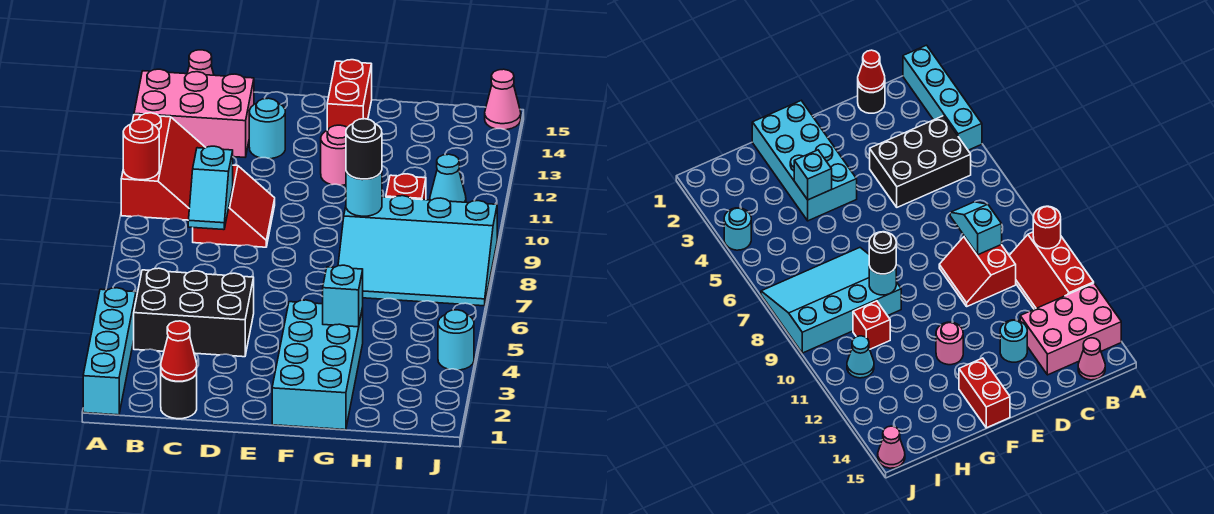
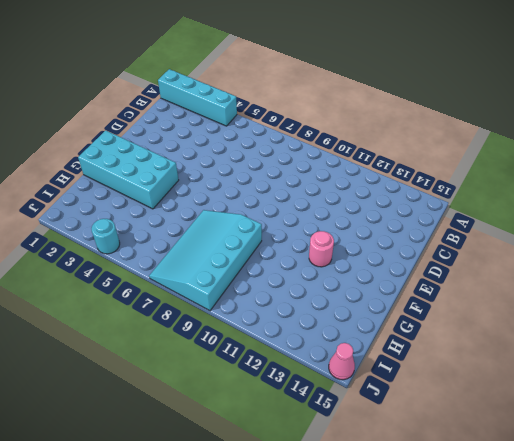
none -> red 2x3 slope [121,113,206,220]
none -> pink 2x3 brick [134,69,254,157]
none -> black 2x3 brick [134,268,254,357]

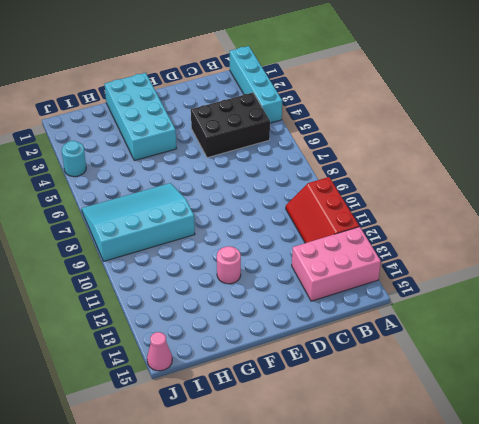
none -> pink 1x1 cone [187,50,214,75]
none -> black 1x1 round brick [161,374,197,419]
none -> red 2x2 slope [193,165,275,247]

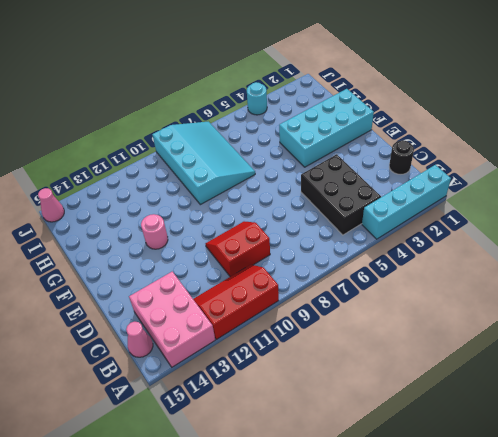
none -> cyan 1x1 round brick [249,98,285,159]
none -> red 1x2 brick [327,60,372,130]
none -> red 1x1 brick [386,174,426,200]

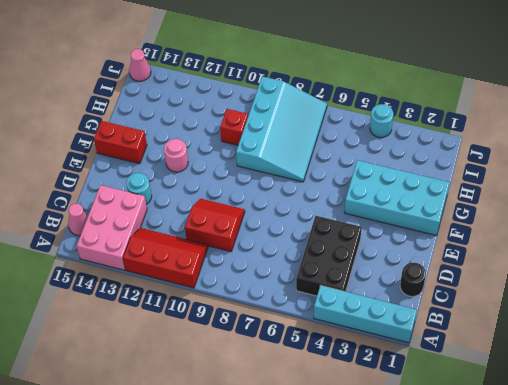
none -> cyan 1x1 cone [430,154,466,202]
none -> red 1x1 round brick [123,119,159,180]
none -> red 1x1 cone [161,321,197,381]

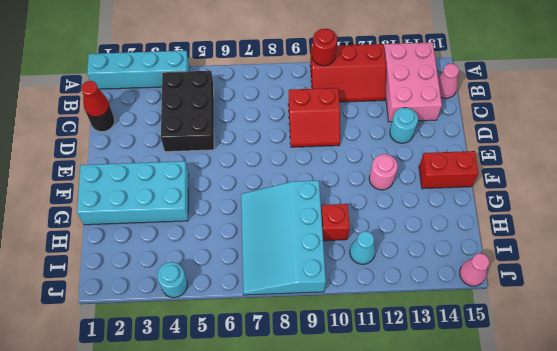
none -> cyan 1x2 slope [188,146,233,230]
none -> cyan 1x1 brick [323,265,363,327]
none -> cyan 1x1 round brick [346,171,382,216]

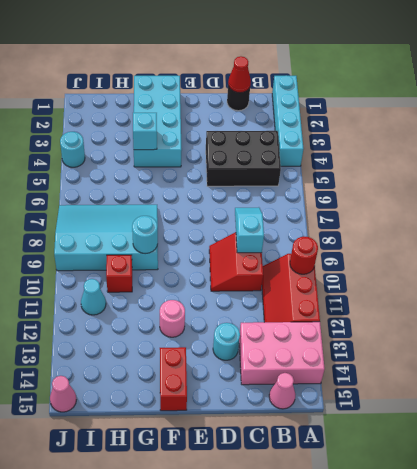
none -> black 1x1 round brick [346,119,382,179]

